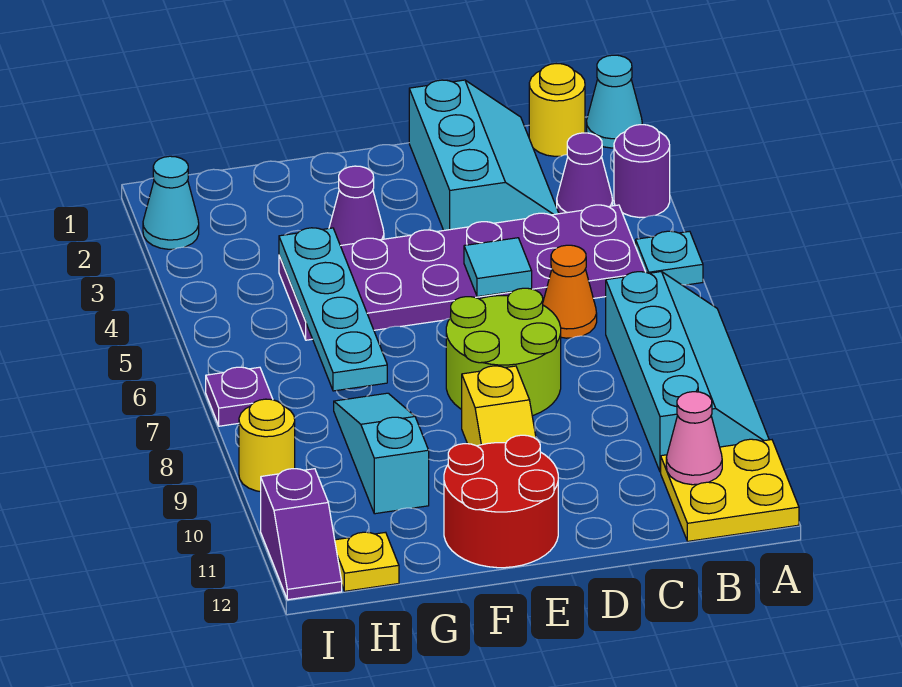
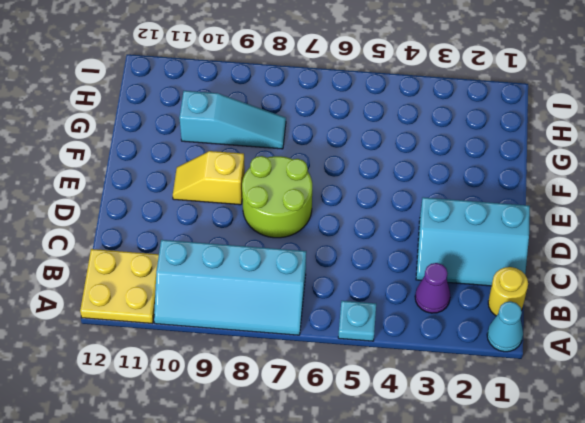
none -> purple 1x1 round brick [614,125,670,218]
none -> purple 2x6 plate [279,205,645,340]
none -> orange 1x1 cone [543,245,597,338]

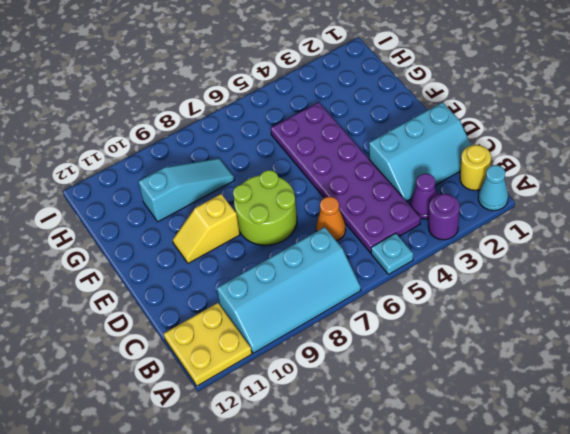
none -> red 2x2 round brick [444,435,558,568]
none -> purple 1x1 cone [329,166,384,246]
none -> yellow 1x1 plate [335,532,399,591]

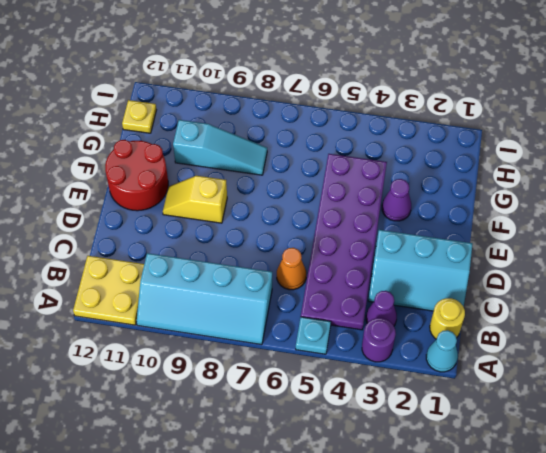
none -> lime 2x2 round brick [446,288,561,416]
none -> cyan 1x1 cone [143,156,199,249]
none -> purple 1x1 plate [206,367,273,426]

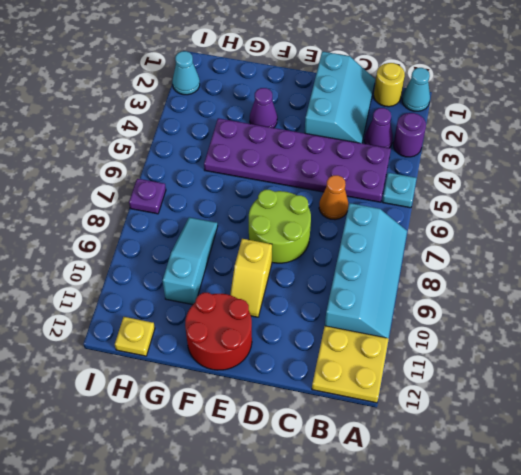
none -> yellow 1x1 round brick [239,399,295,492]
none -> purple 1x2 slope [261,469,342,600]
none -> pink 1x1 cone [666,392,722,485]

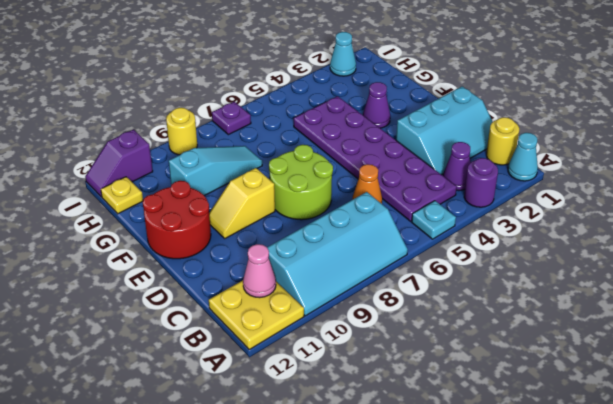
none -> cyan 1x1 tile [464,238,532,297]
none -> cyan 1x4 plate [279,228,387,391]

